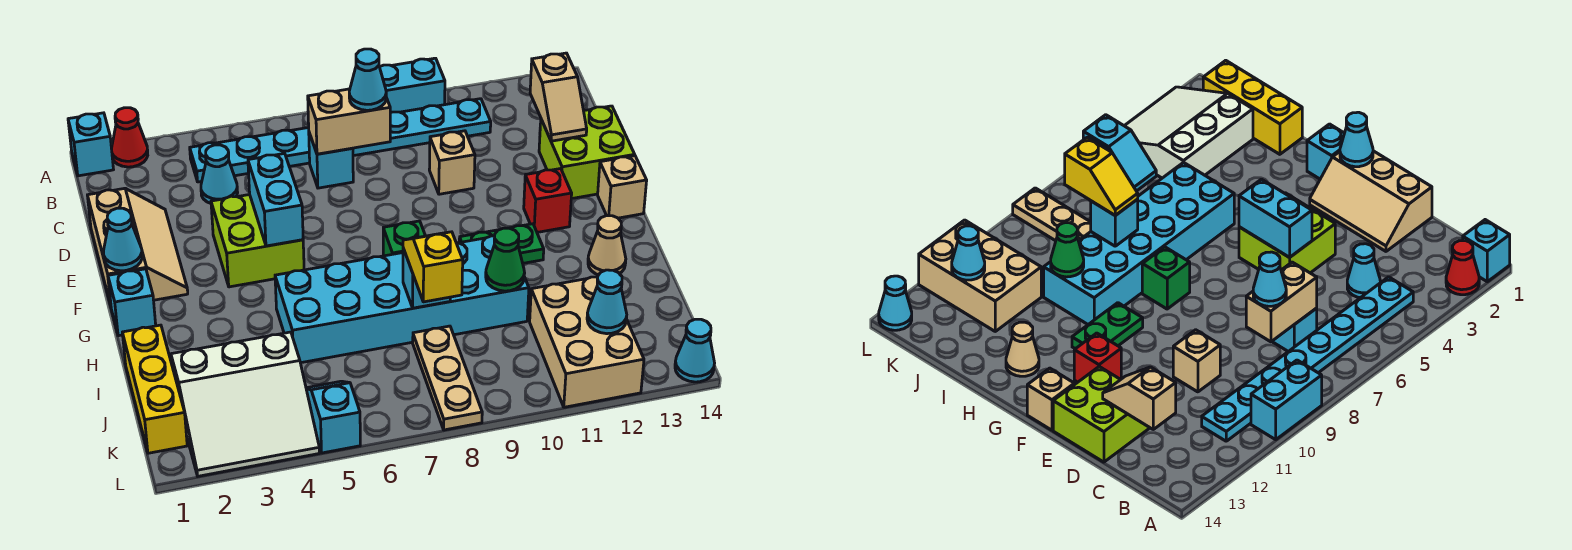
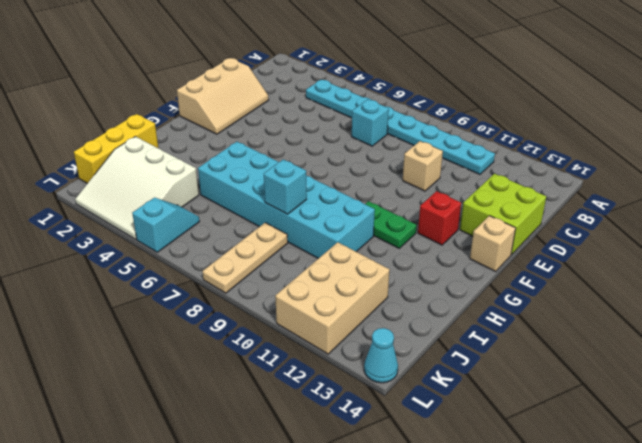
none -> cyan 1x1 brick [68,113,114,176]
none -> red 1x1 cone [112,108,148,167]
none -> cyan 1x2 brick [380,58,445,113]
none -> cyan 1x1 cone [201,145,238,203]

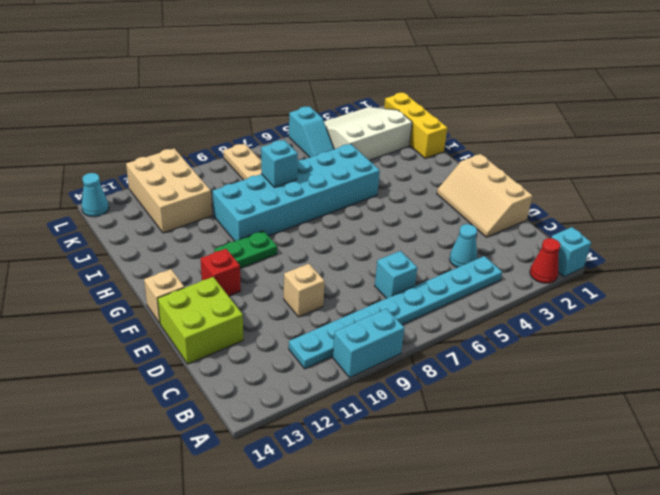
none -> lime 2x2 brick [211,195,304,287]
none -> cyan 1x1 brick [108,269,156,336]
none -> green 1x1 brick [383,221,425,256]
none -> tan 1x1 cone [588,216,626,275]

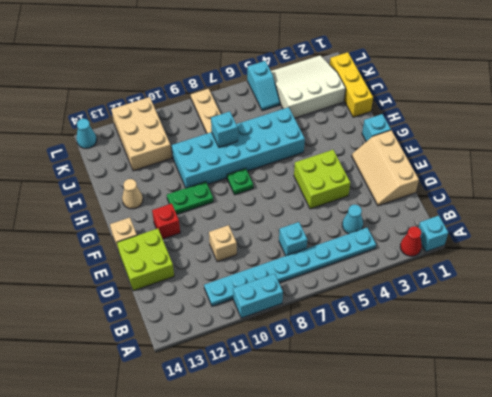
green 1x1 plate [227,168,253,195] -> green 1x1 brick [383,221,425,256]
none -> tan 1x2 brick [308,89,390,154]
none -> tan 1x2 slope [530,53,587,141]
none -> cyan 1x2 brick [248,153,303,246]
none -> cyan 1x1 cone [104,208,142,271]

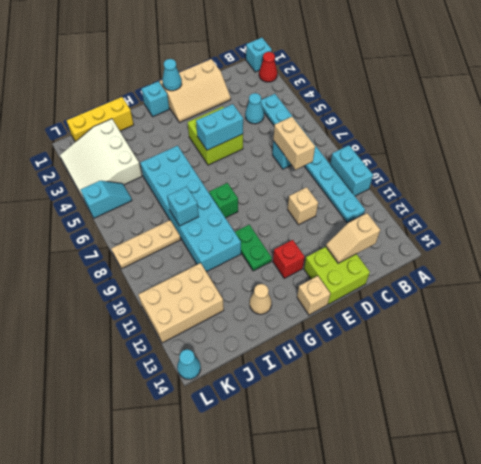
none -> green 1x1 cone [486,228,525,291]
none -> cyan 1x1 cone [587,270,627,334]
none -> cyan 1x1 cone [349,49,386,110]
none -> yellow 1x2 slope [403,232,463,302]

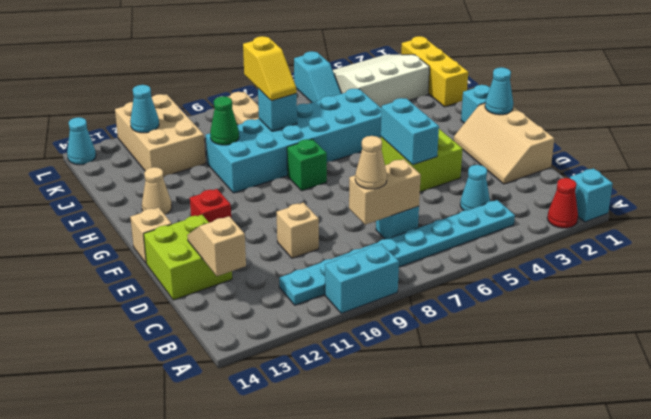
tan 1x1 cone [355,136,387,189] -> cyan 1x1 cone [349,49,386,110]
none -> green 1x2 plate [459,224,544,263]

